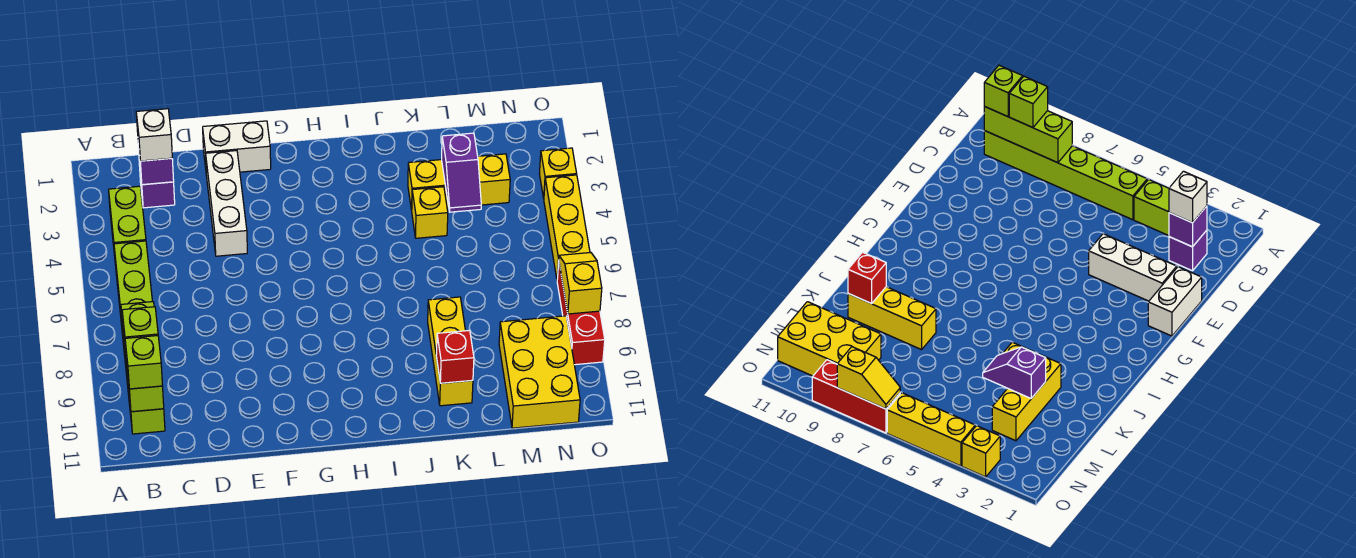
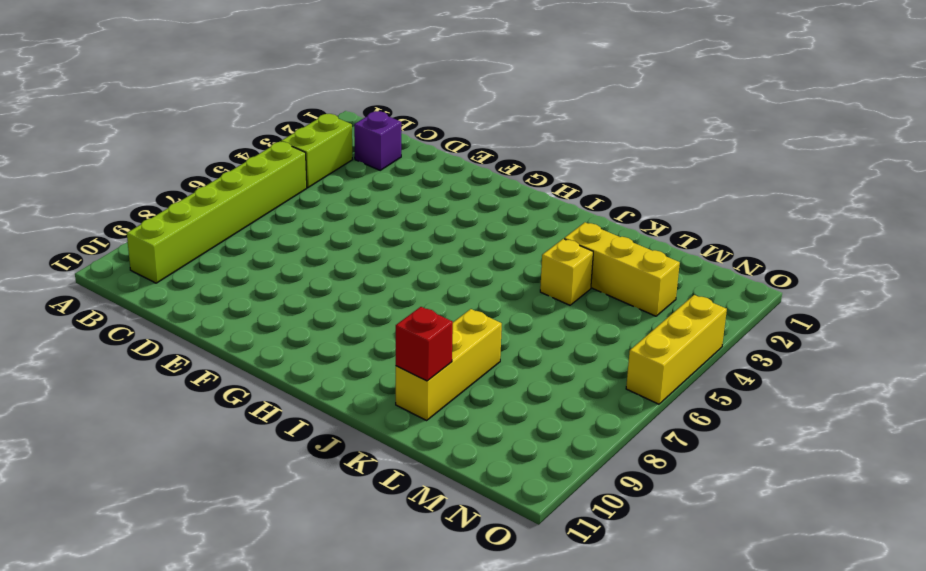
none -> white 1x2 brick [203,121,271,172]
none -> white 1x3 brick [206,151,247,256]
none -> yellow 2x3 brick [499,316,580,428]

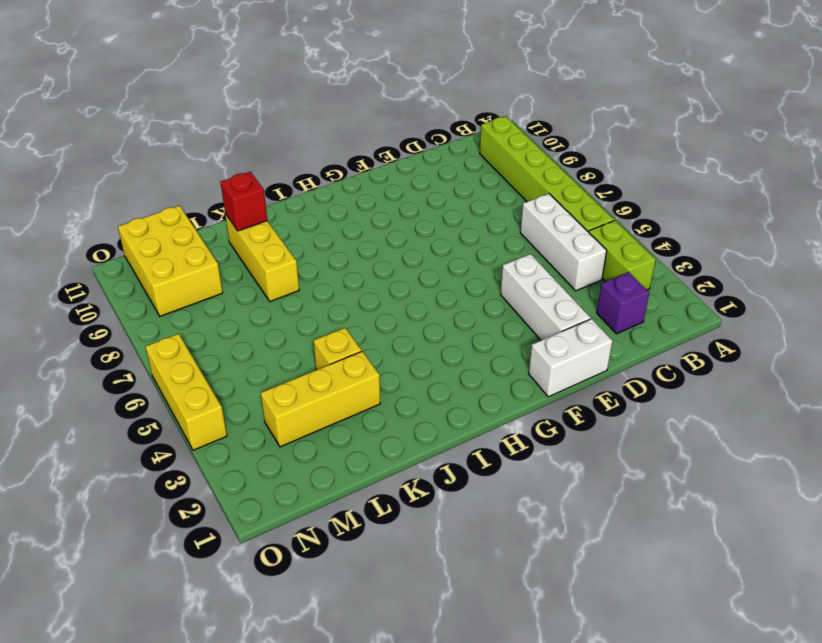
white 1x3 brick [520,194,607,291] -> none
none -> yellow 1x1 brick [539,148,577,198]
none -> red 1x3 brick [557,264,605,365]
none -> lime 1x3 brick [121,302,164,412]

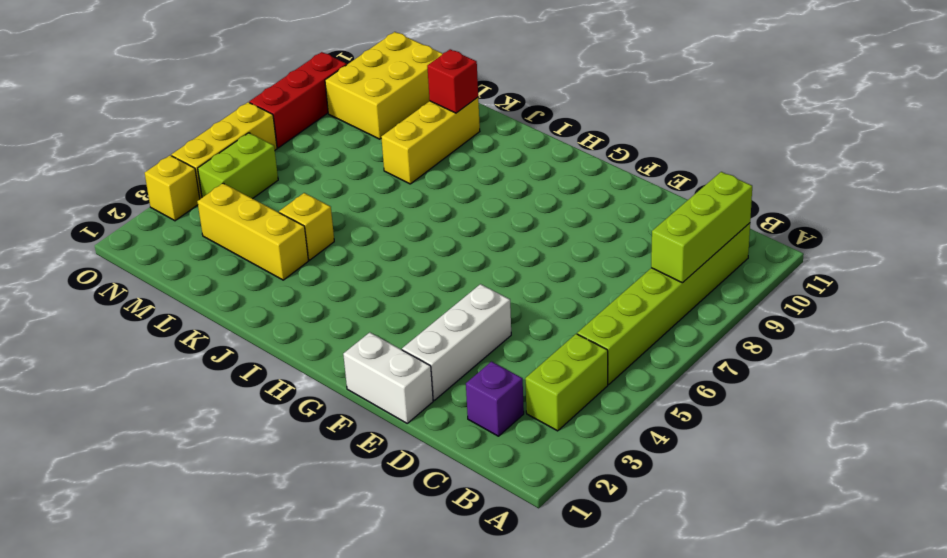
lime 1x2 brick [198,133,278,199] -> none
none -> purple 1x1 brick [138,143,174,185]
none -> purple 1x2 slope [442,133,481,212]
none -> yellow 1x2 slope [559,253,602,314]

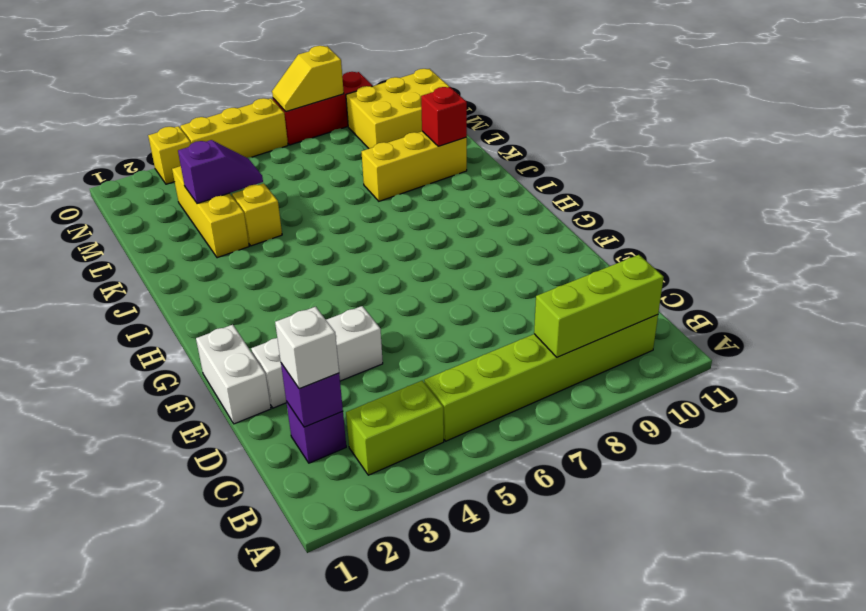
none -> lime 1x1 brick [122,307,158,350]
none -> lime 1x1 brick [125,336,163,389]

